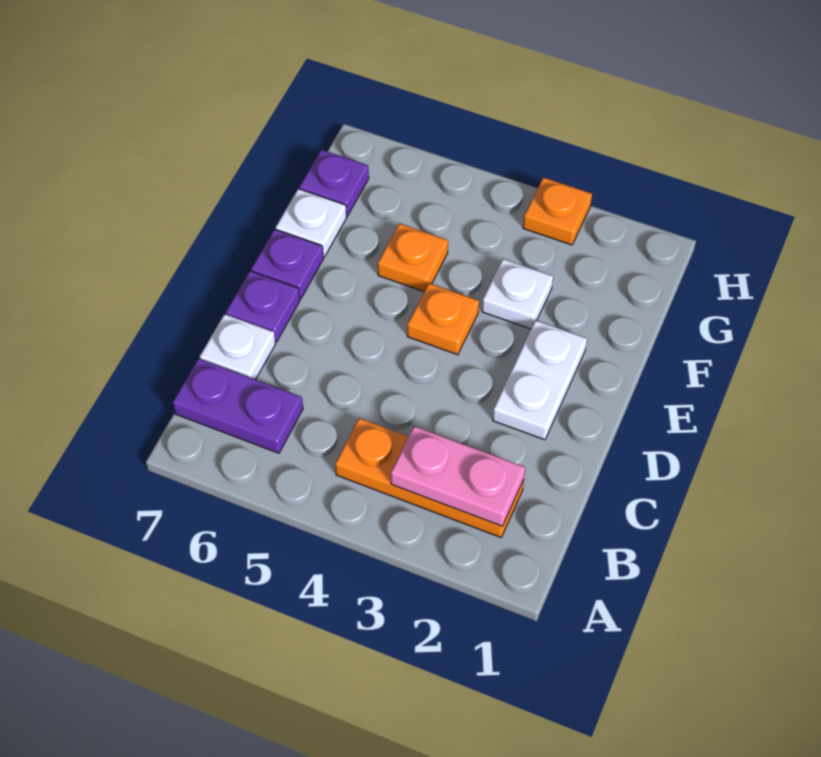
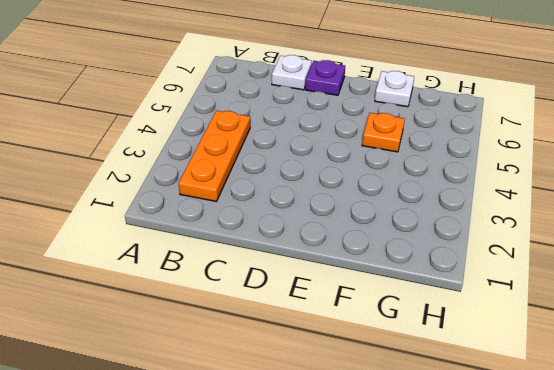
none -> purple 1x2 plate [173,359,303,453]
none -> white 1x2 plate [493,320,587,440]
none -> orange 1x1 plate [407,283,479,355]

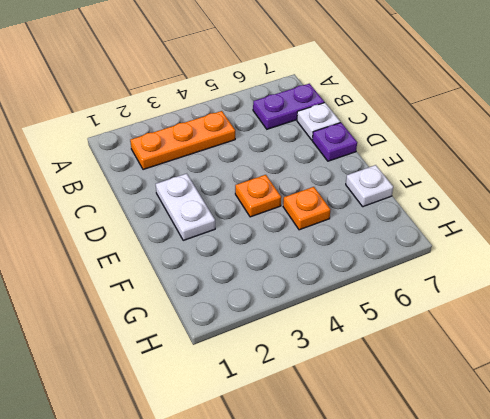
none -> purple 1x1 plate [251,229,324,299]
none -> white 1x1 plate [482,259,553,329]
none -> purple 1x1 plate [299,150,369,216]

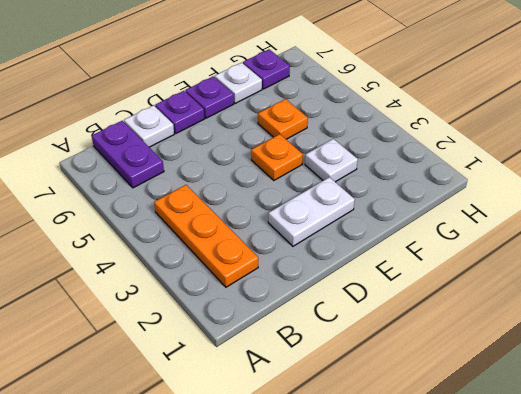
none -> orange 1x1 plate [523,177,592,245]
none -> pink 1x2 plate [391,426,525,526]

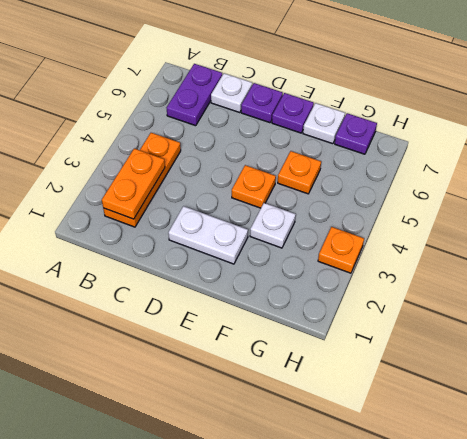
orange 1x2 plate [102,149,165,219] -> pink 1x2 plate [391,426,525,526]

